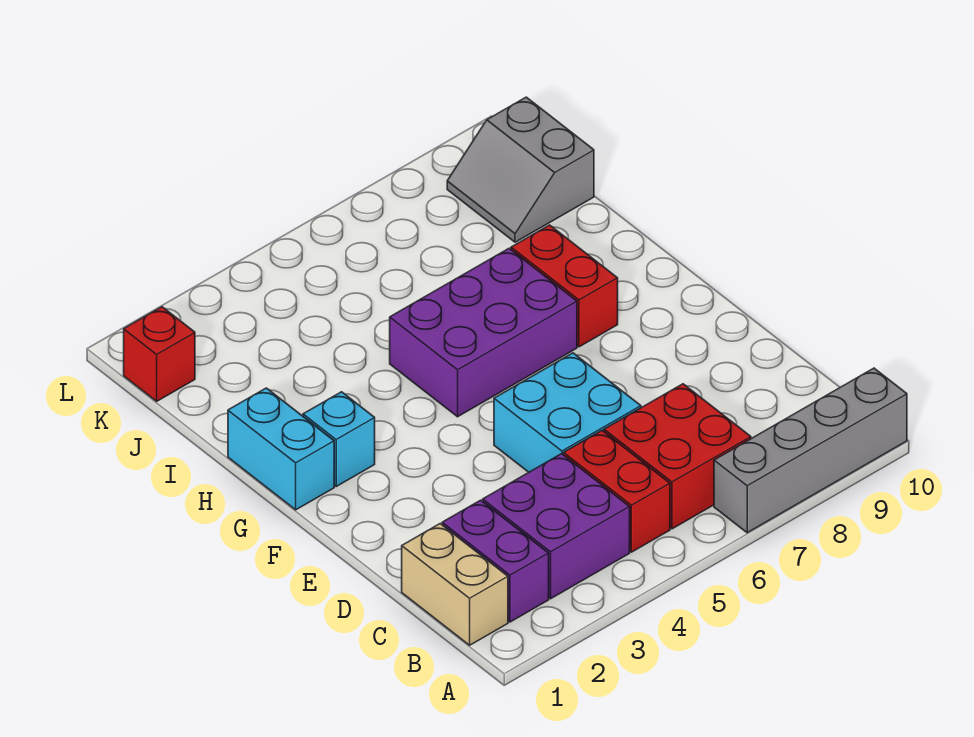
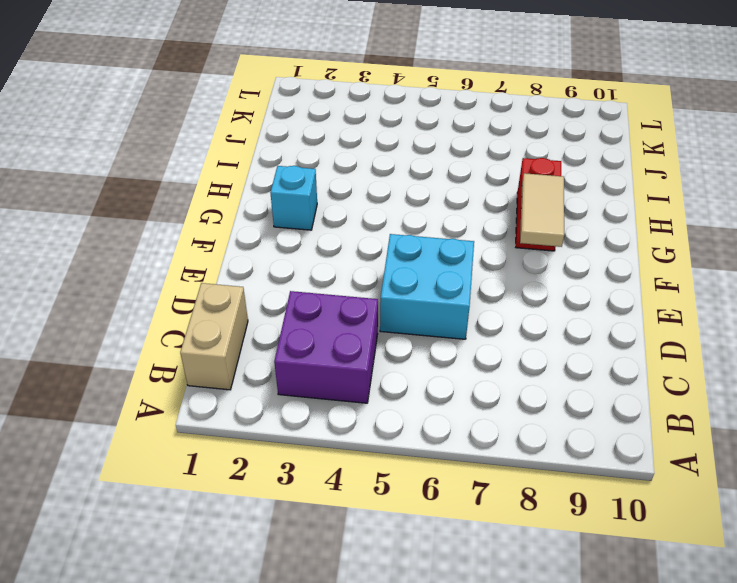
tan 1x2 tile [520,173,564,247] -> none
none -> grey 1x4 brick [714,368,907,533]
none -> purple 1x2 brick [442,500,549,622]
none -> red 1x2 brick [564,431,670,552]

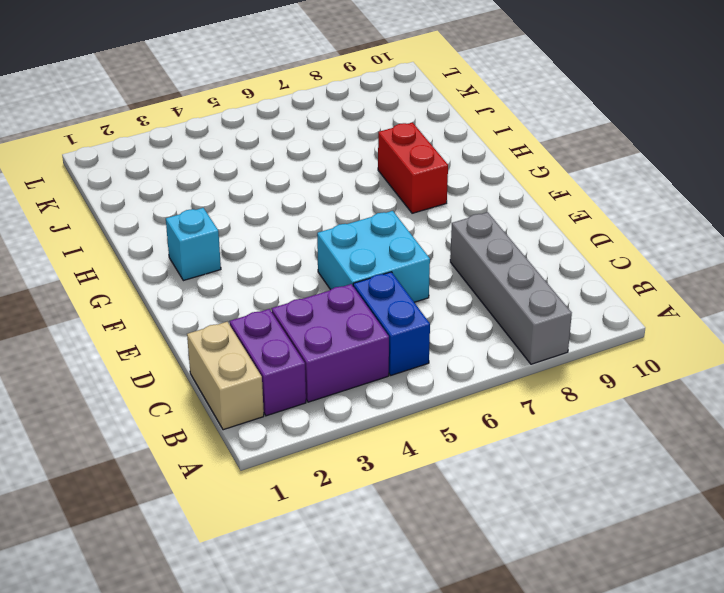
grey 1x4 brick [450,212,572,364] -> grey 1x4 brick turned to [714,368,907,533]
blue 1x2 brick [353,272,430,375] -> red 1x2 brick [564,431,670,552]
none -> red 2x2 brick [604,384,751,529]
none -> cyan 1x2 brick [228,388,334,510]
none -> purple 2x3 brick [390,248,577,417]

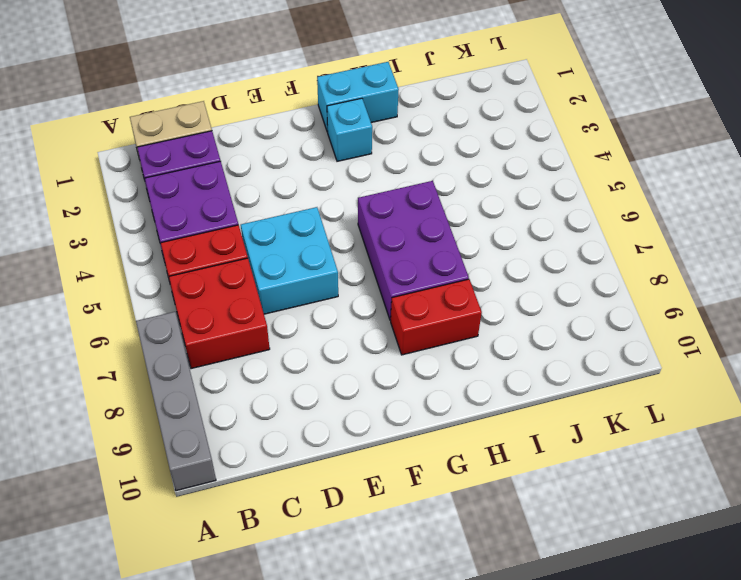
none -> grey 2x2 slope [447,97,594,242]
none -> red 1x1 brick [124,307,195,401]

